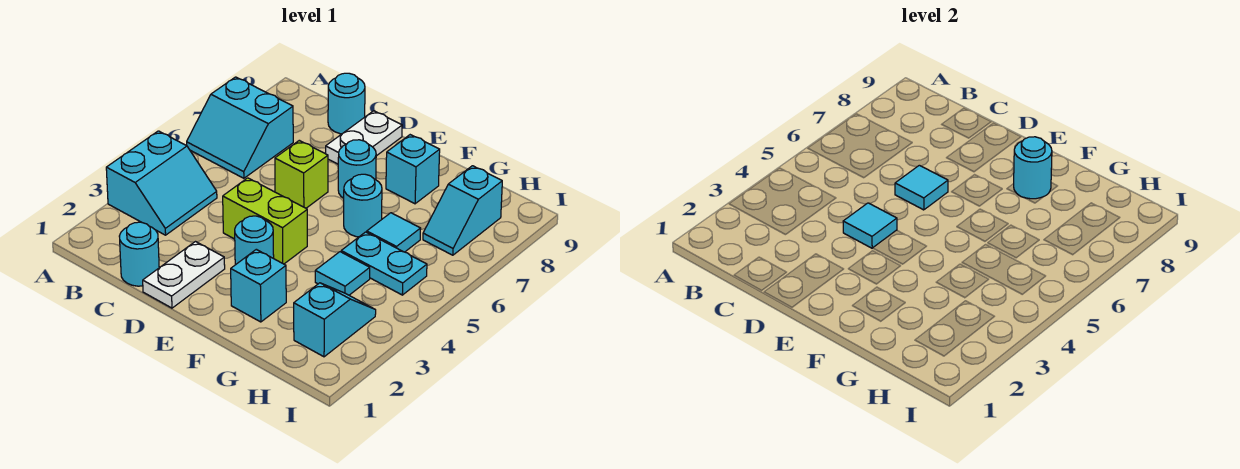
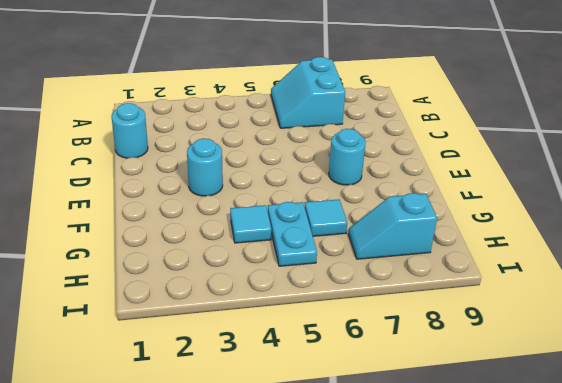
none -> cyan 2x2 slope [106,131,217,235]
none -> cyan 1x1 round brick [328,73,365,134]
none -> white 1x2 plate [143,242,225,308]

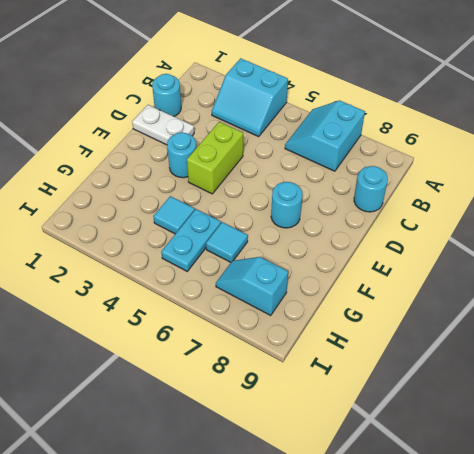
none -> lime 1x1 brick [275,140,328,208]
none -> white 1x2 plate [326,111,402,164]
none -> cyan 1x1 brick [231,249,286,322]

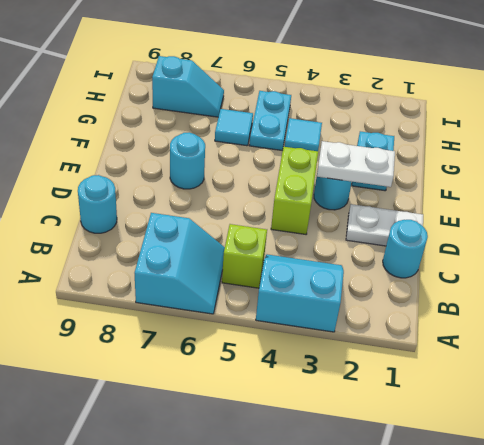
lime 1x1 brick [222,224,267,288] -> lime 1x1 brick moved to [275,140,328,208]
white 1x2 plate [317,141,395,187] -> white 1x2 plate moved to [326,111,402,164]
none -> cyan 1x1 round brick [344,174,382,237]
none -> cyan 1x1 brick [386,135,440,204]
none -> cyan 1x2 slope [294,283,376,357]

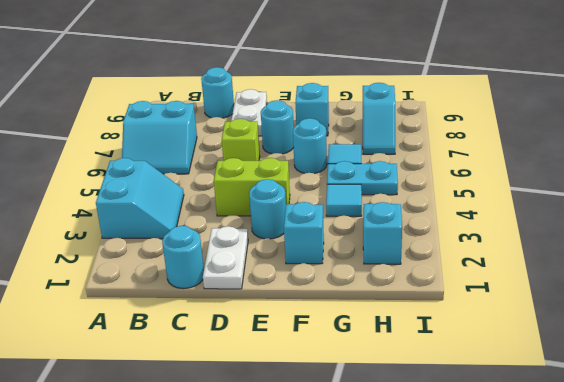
none -> cyan 1x1 tile [843,203,897,248]
none -> cyan 1x1 tile [895,165,948,210]
none -> cyan 1x1 round brick [1014,137,1052,199]

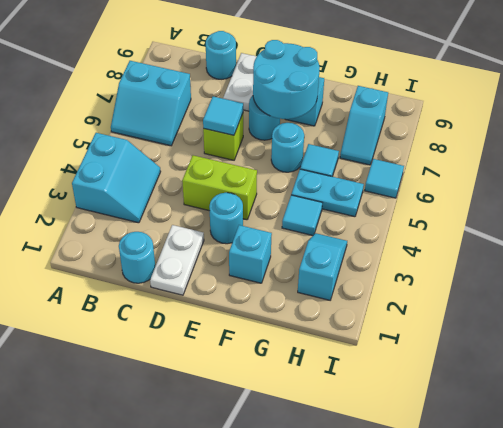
cyan 2x2 round brick [253,40,320,119] -> cyan 1x1 round brick [1014,137,1052,199]
cyan 1x1 tile [365,159,404,198] -> cyan 1x1 tile moved to [843,203,897,248]

